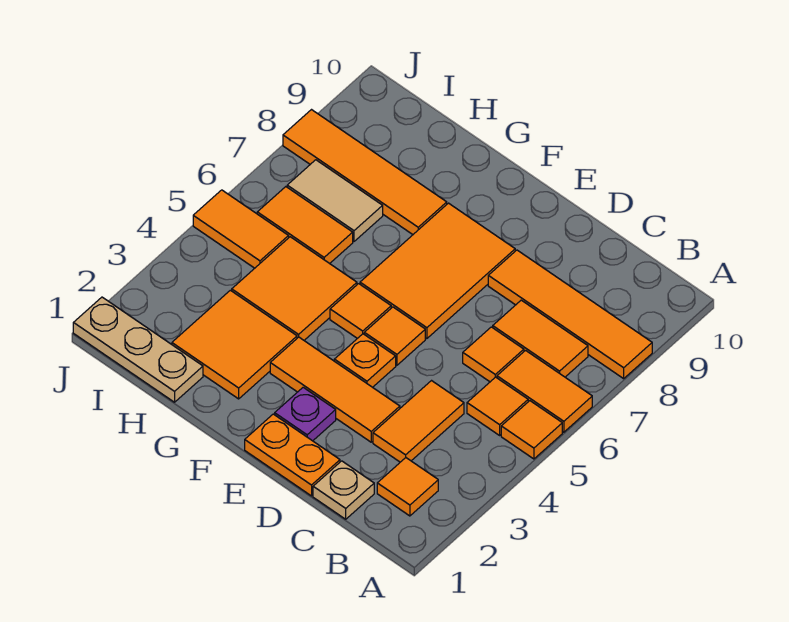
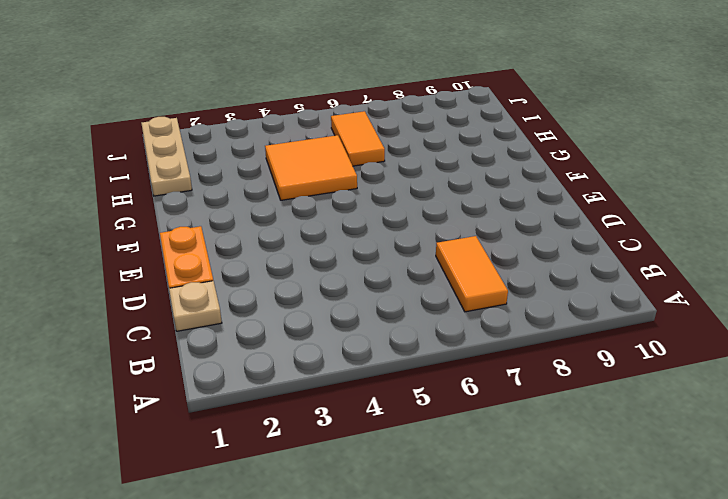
none -> orange 1x1 tile [501,401,562,459]
none -> orange 1x2 tile [497,350,592,432]
none -> orange 1x4 tile [488,250,652,379]

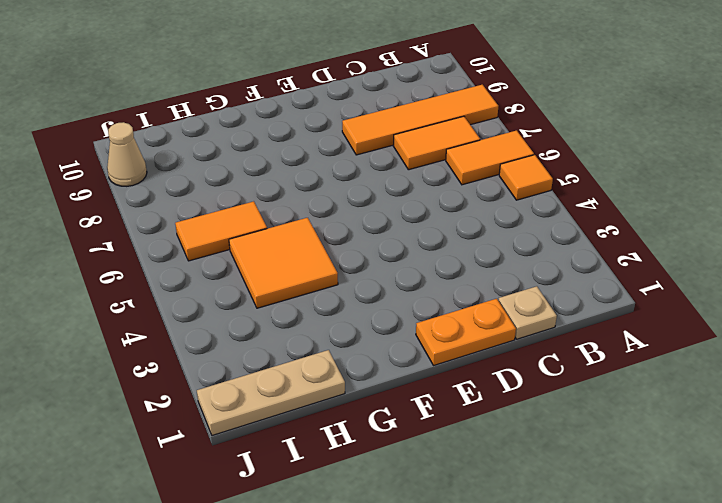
tan 1x1 cone [107,122,147,186] -> none
none -> orange 1x1 tile [377,458,438,516]
none -> orange 1x1 tile [467,377,528,435]
none -> orange 1x2 tile [373,381,464,462]

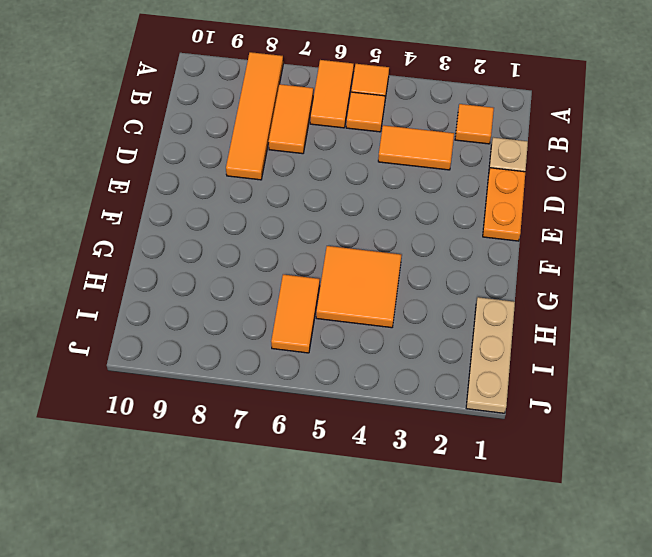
none -> orange 1x1 tile [463,327,524,382]
none -> orange 1x3 tile [270,337,400,442]
none -> purple 1x1 plate [275,387,336,441]

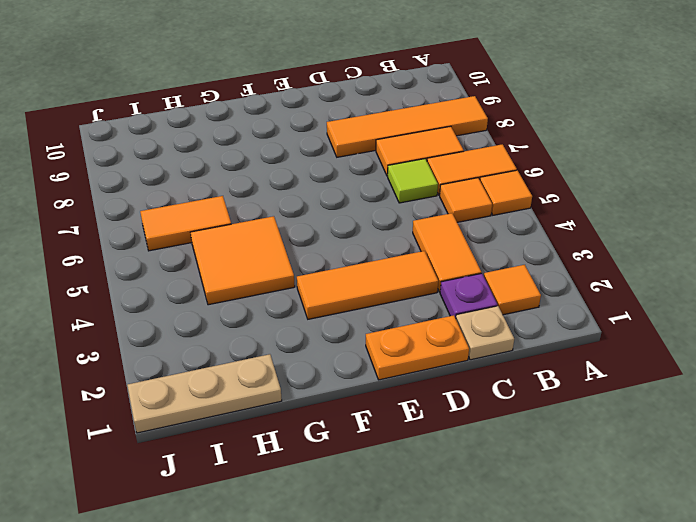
purple 1x1 plate [440,273,497,318] -> purple 1x1 plate moved to [275,387,336,441]
lime 1x1 tile [388,159,438,203] -> orange 1x1 tile [463,327,524,382]
none -> orange 1x1 plate [334,334,396,387]
none -> orange 1x1 tile [364,307,425,365]
none -> orange 2x3 tile [360,203,515,339]

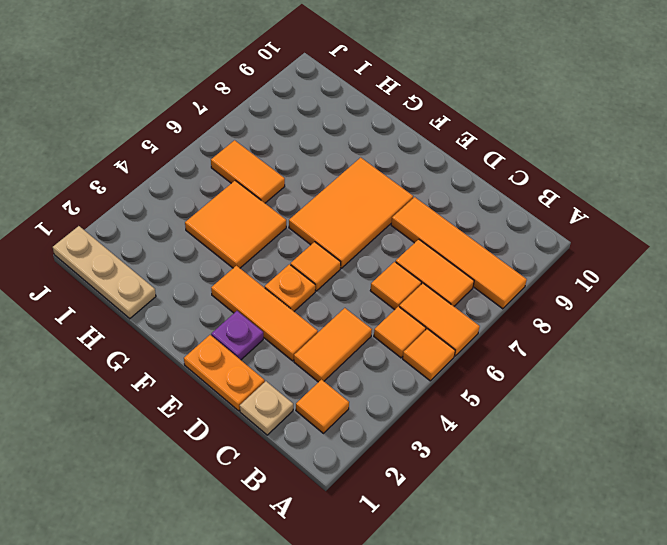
none -> orange 1x1 tile [330,284,391,338]
none -> orange 2x2 tile [172,290,297,399]
none -> orange 1x4 tile [283,110,447,234]

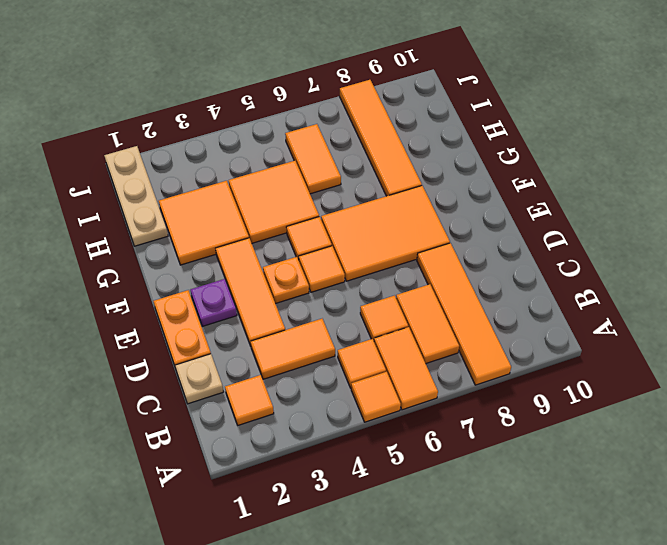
none -> tan 1x2 tile [287,160,383,241]
none -> orange 1x2 tile [193,190,289,268]

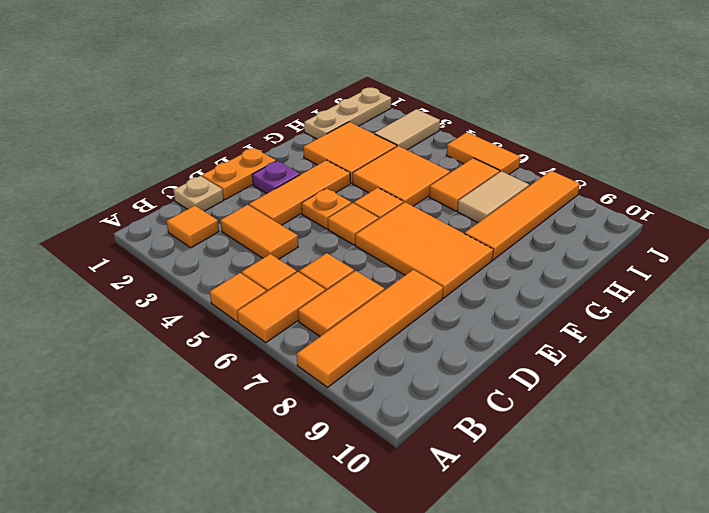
tan 1x2 tile [374,109,440,150] -> none
orange 1x2 tile [446,132,520,175] -> orange 1x2 tile turned to [193,190,289,268]

